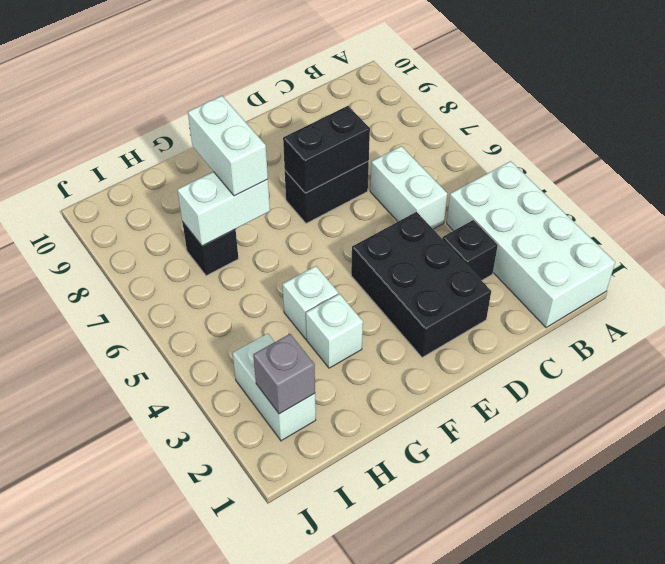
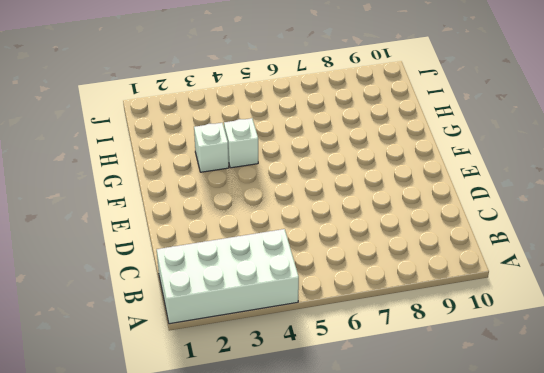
none -> black 1x1 brick [442,220,498,281]
none -> white 1x2 brick [370,146,447,229]
none -> black 2x3 brick [351,212,491,358]

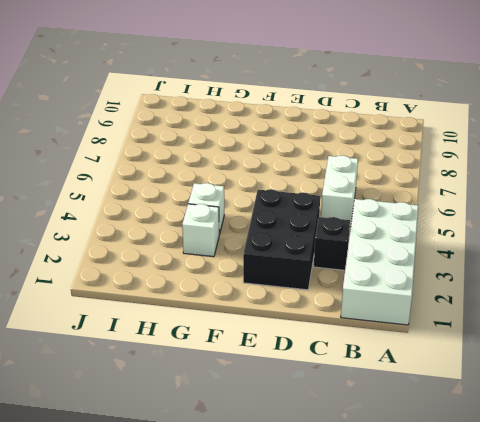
none -> black 1x2 brick [285,161,369,223]
none -> black 1x1 brick [182,222,239,276]
none -> white 1x2 brick [233,333,316,441]

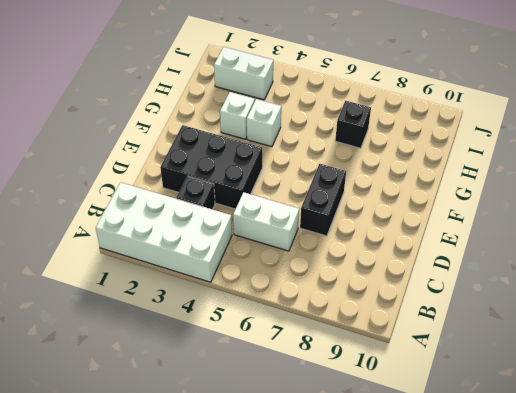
none -> black 1x2 brick [283,106,370,193]
none -> white 1x2 brick [178,172,270,246]
none -> grey 1x1 brick [253,334,315,414]

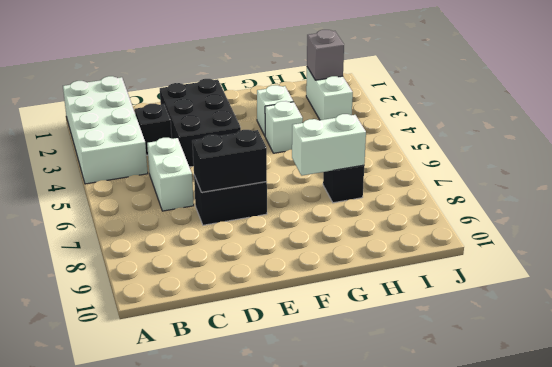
none -> white 1x2 brick [188,96,268,196]

